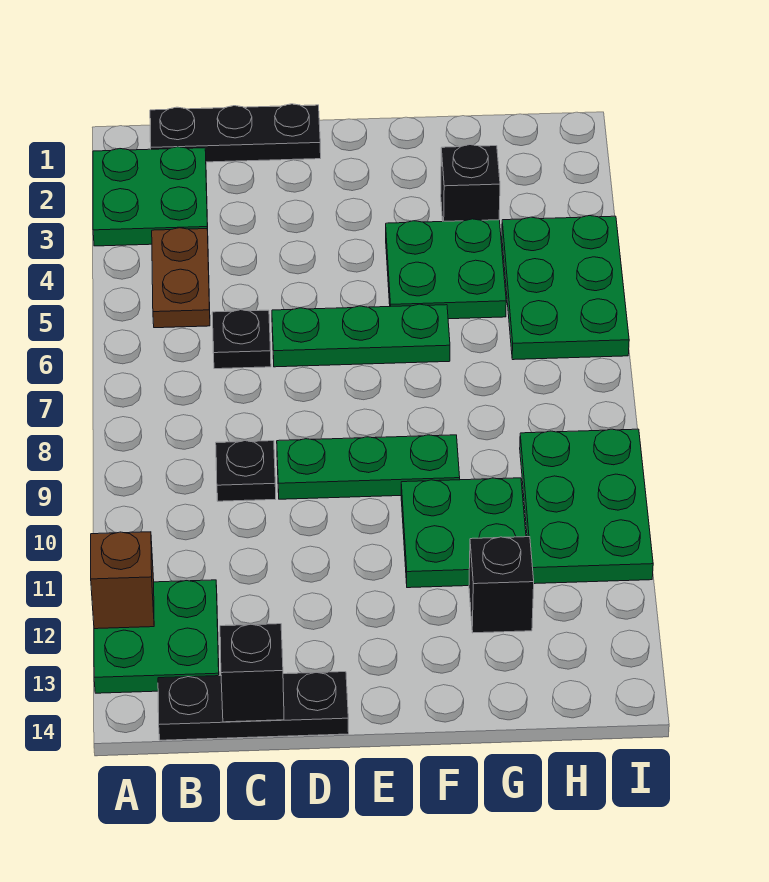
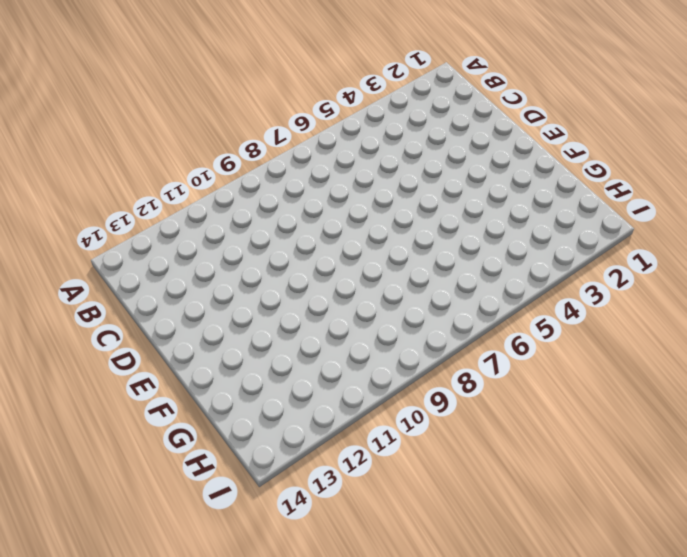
none -> green 2x2 plate [93,147,208,246]
none -> green 2x2 plate [94,580,219,693]
none -> black 1x3 plate [150,104,321,162]

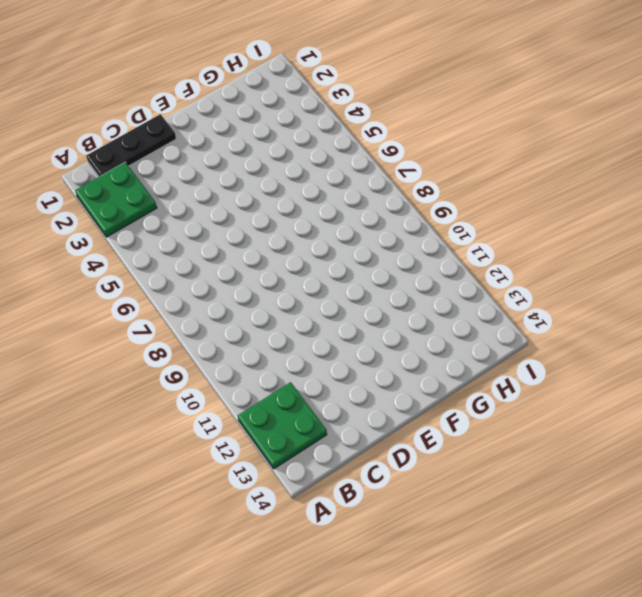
none -> brown 1x2 plate [152,228,210,328]
none -> black 1x3 plate [158,672,349,740]
none -> black 1x1 plate [212,310,271,369]

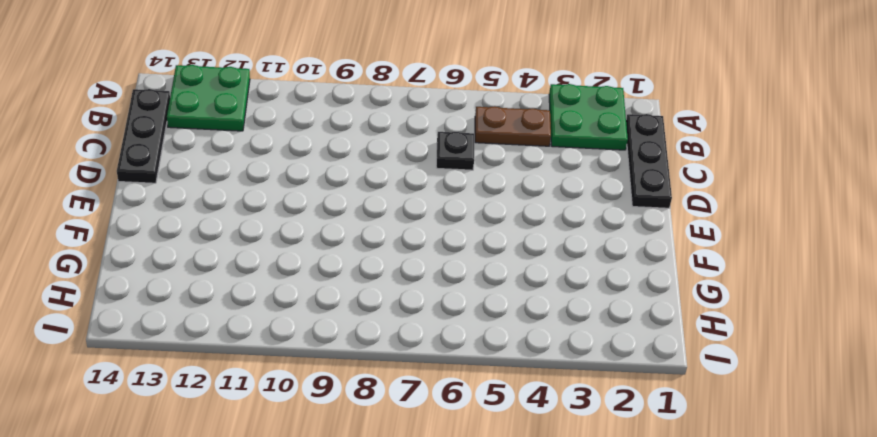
none -> black 1x1 plate [216,441,276,501]
none -> green 1x3 plate [272,304,450,367]
none -> green 1x3 plate [277,435,460,499]

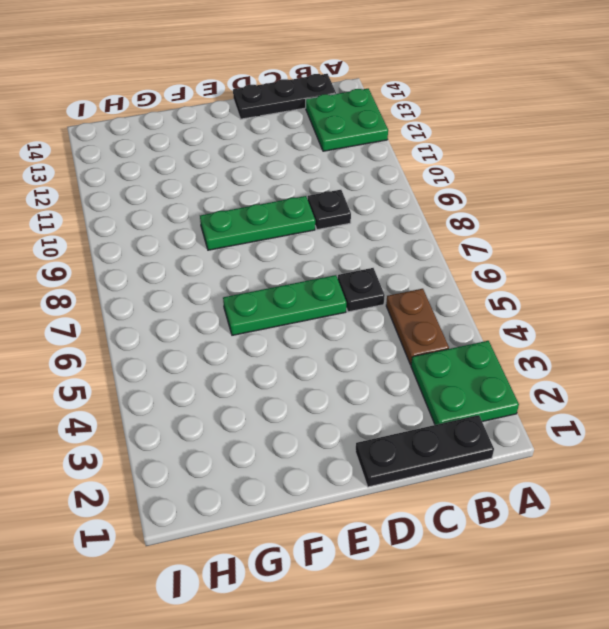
none -> green 2x2 plate [386,219,506,319]
none -> green 2x2 plate [401,478,526,588]
none -> black 1x1 brick [441,145,500,221]

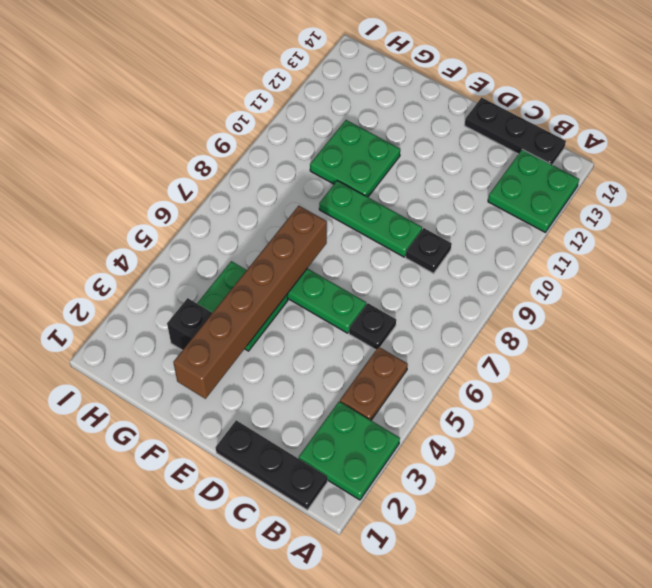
brown 1x6 brick [173,206,327,399] -> none
none -> black 1x1 brick [469,537,534,633]
none -> green 2x3 plate [502,216,629,360]
none -> green 2x3 plate [520,429,653,584]

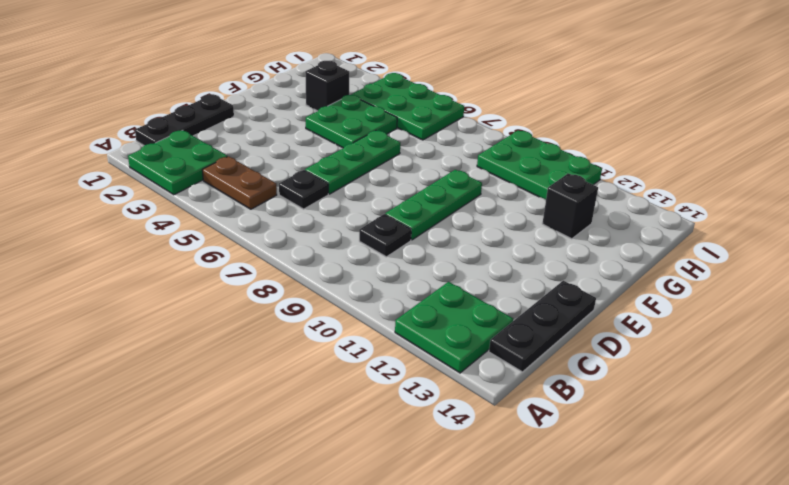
none -> green 2x2 plate [401,478,526,588]
none -> brown 1x1 brick [91,532,154,629]
none -> black 1x1 brick [220,624,284,722]

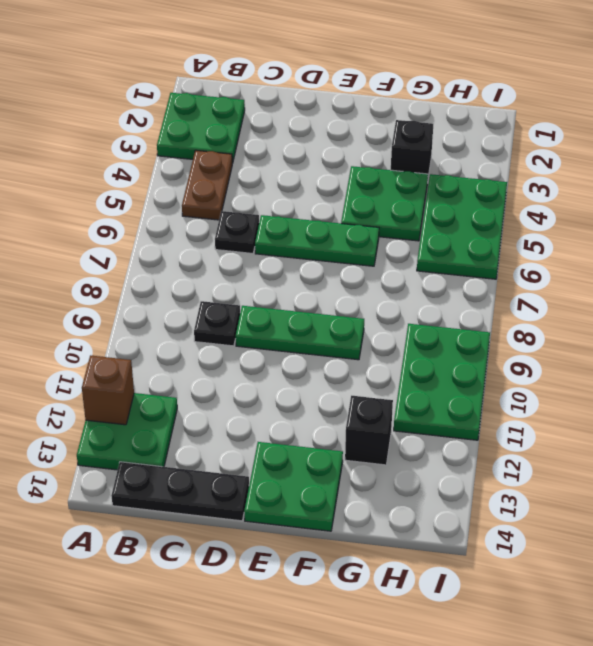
green 2x2 plate [244,442,343,531] -> green 2x2 plate moved to [401,478,526,588]
none -> black 1x3 plate [150,104,321,162]
none -> black 1x1 brick [220,624,284,722]

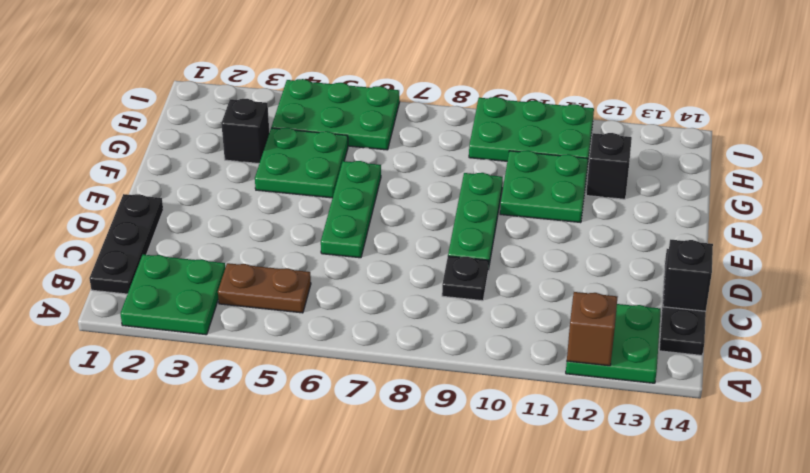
none -> black 1x1 plate [212,310,271,369]

